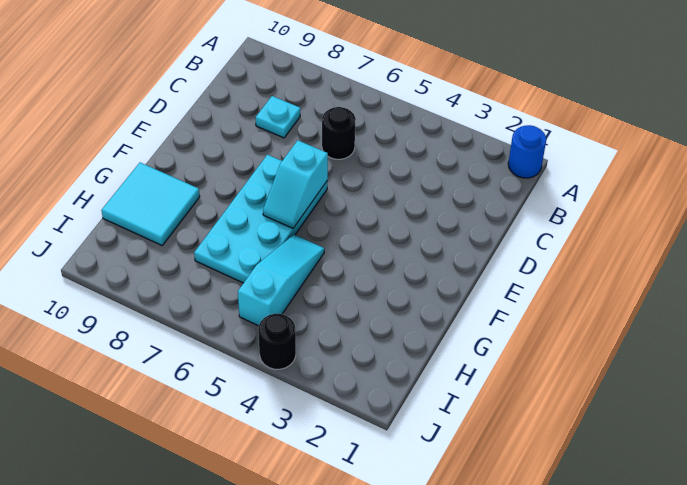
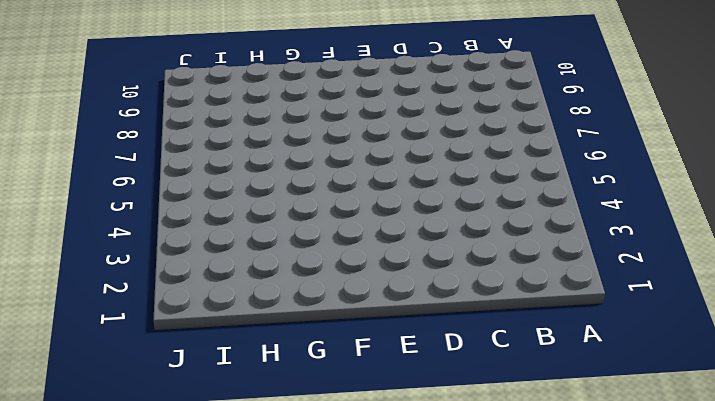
none -> blue 1x1 round brick [508,125,546,178]
none -> black 1x1 round brick [322,107,356,159]

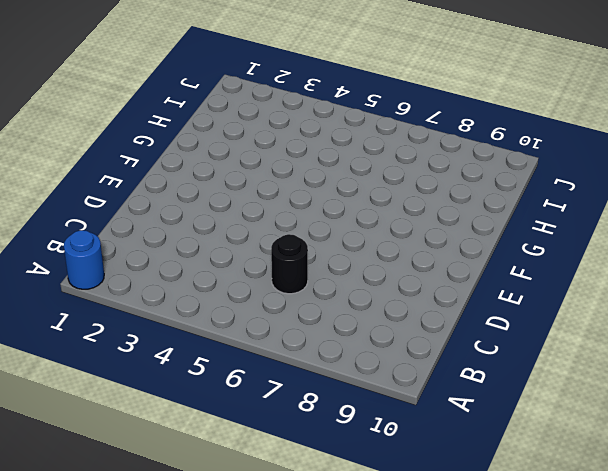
none -> cyan 1x1 plate [256,96,300,138]
none -> cyan 2x4 plate [194,155,327,283]

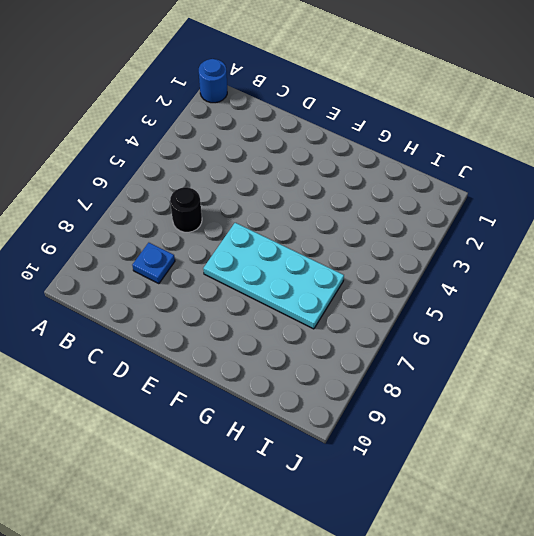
blue 1x1 plate [132,243,175,284] -> cyan 1x1 plate [256,96,300,138]
none -> cyan 1x3 slope [238,235,324,326]
none -> cyan 2x2 tile [101,163,200,245]

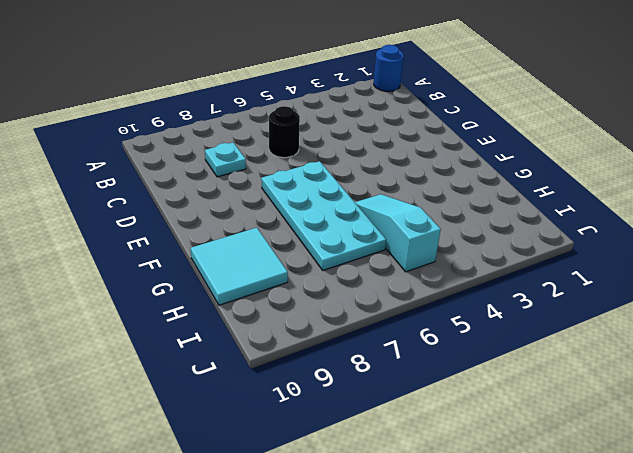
none -> black 1x1 round brick [258,314,296,369]
none -> cyan 1x2 slope [263,140,328,228]

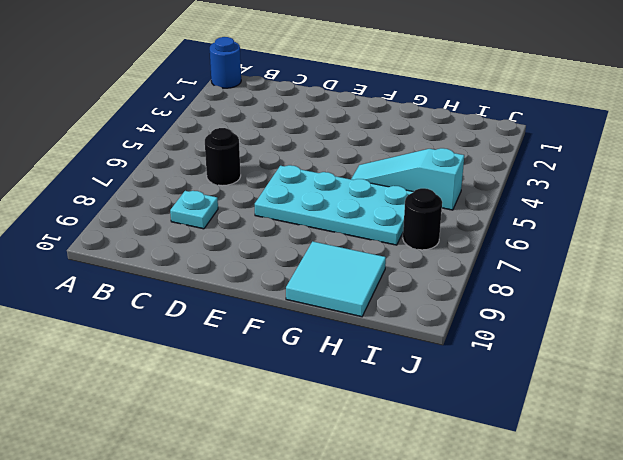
black 1x1 round brick [403,188,442,250] -> black 1x1 round brick moved to [258,314,296,369]
none -> cyan 1x2 slope [263,140,328,228]

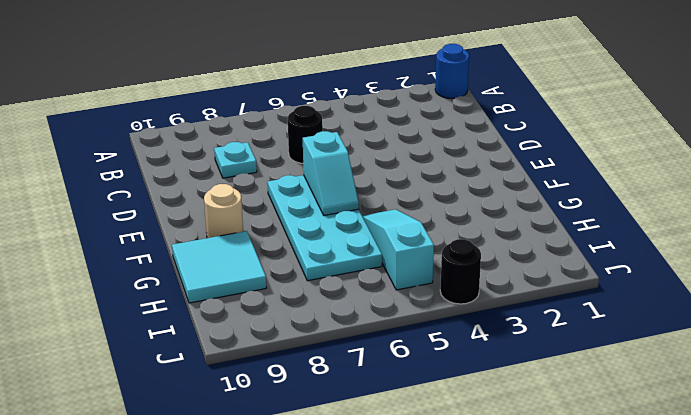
tan 1x1 round brick [204,184,243,238] -> none

